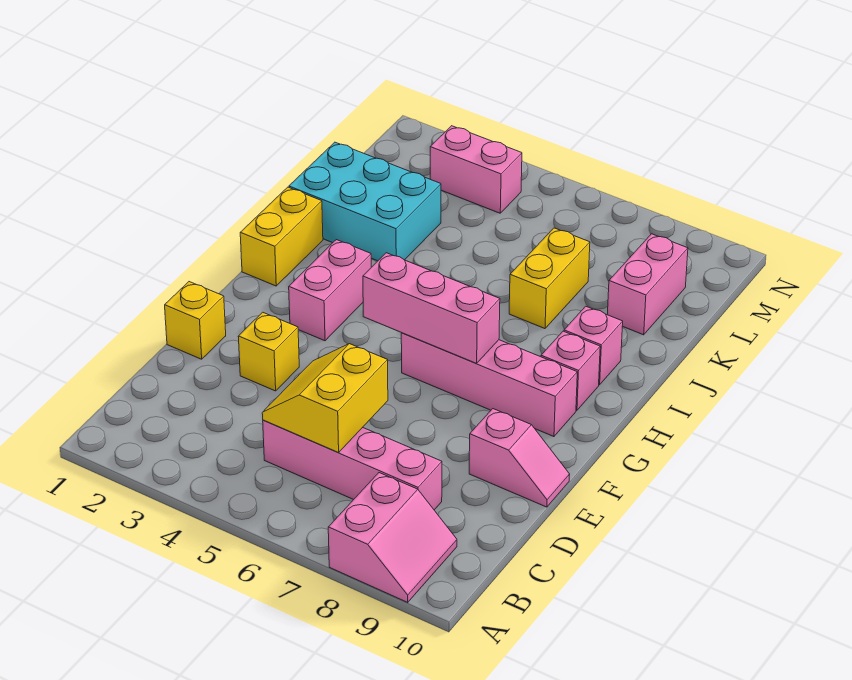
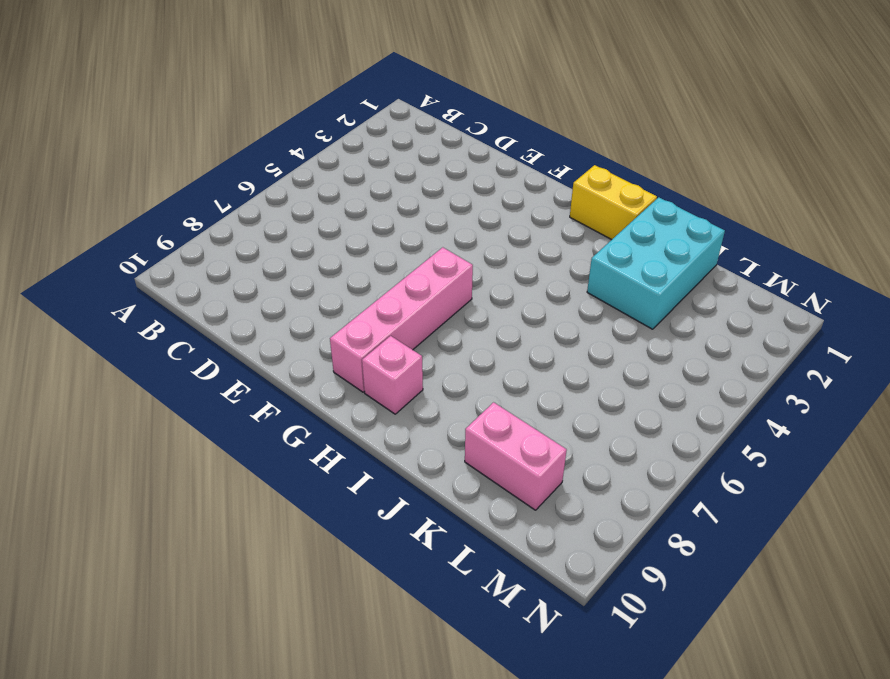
none -> pink 2x2 slope [328,473,457,602]
none -> pink 1x4 brick [263,420,442,510]
none -> yellow 1x1 brick [165,282,226,359]

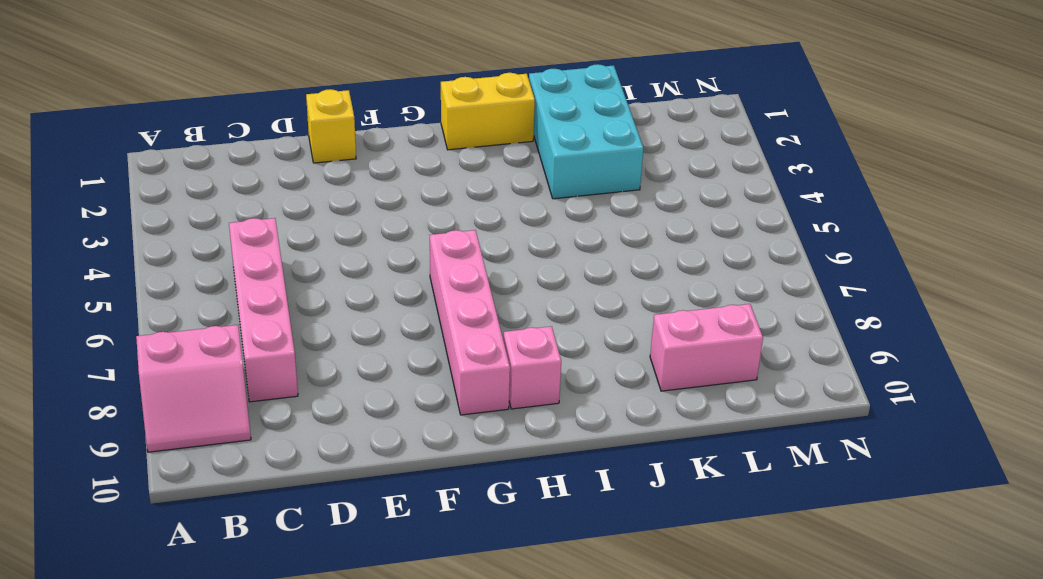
none -> yellow 1x1 brick [238,312,299,391]
none -> pink 1x2 slope [469,409,570,507]
none -> pink 1x2 brick [289,240,371,341]

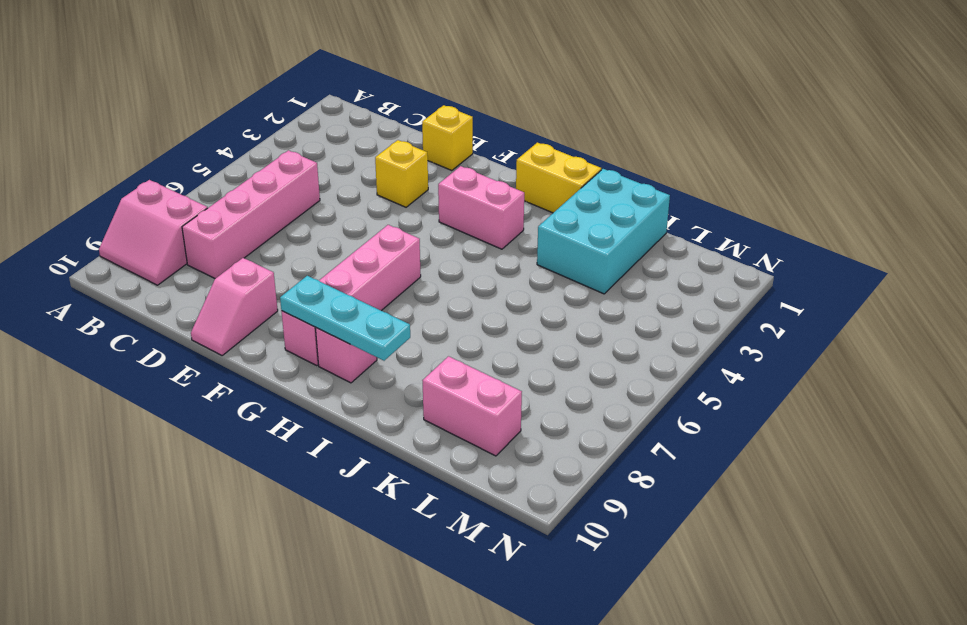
cyan 1x3 plate [280,276,410,361] -> none
none -> pink 1x1 brick [564,306,623,385]
none -> yellow 1x2 brick [509,228,590,329]
none -> pink 1x2 brick [430,126,522,213]

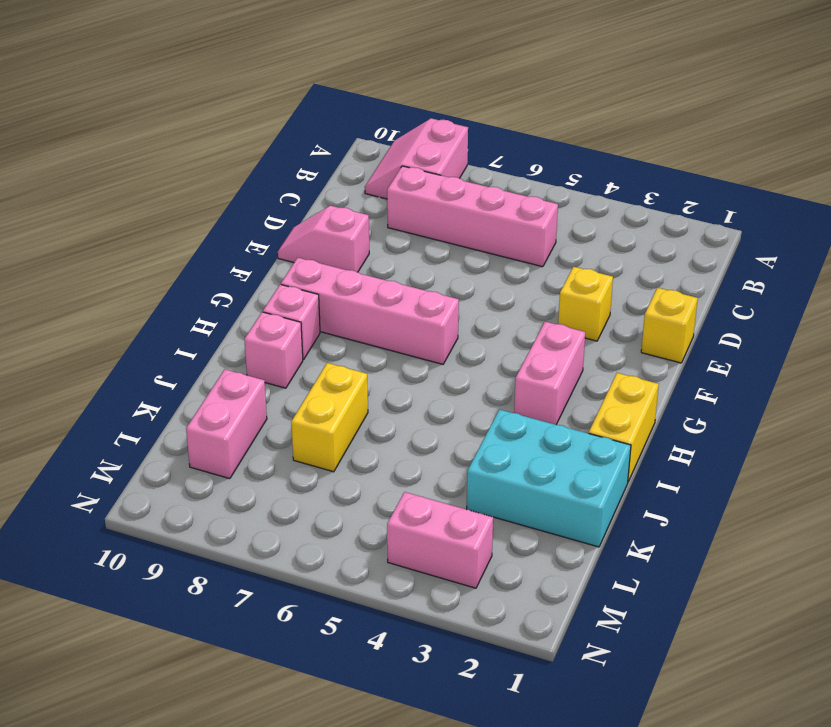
none -> yellow 2x2 slope [262,344,388,453]
none -> pink 1x3 brick [363,253,500,363]

